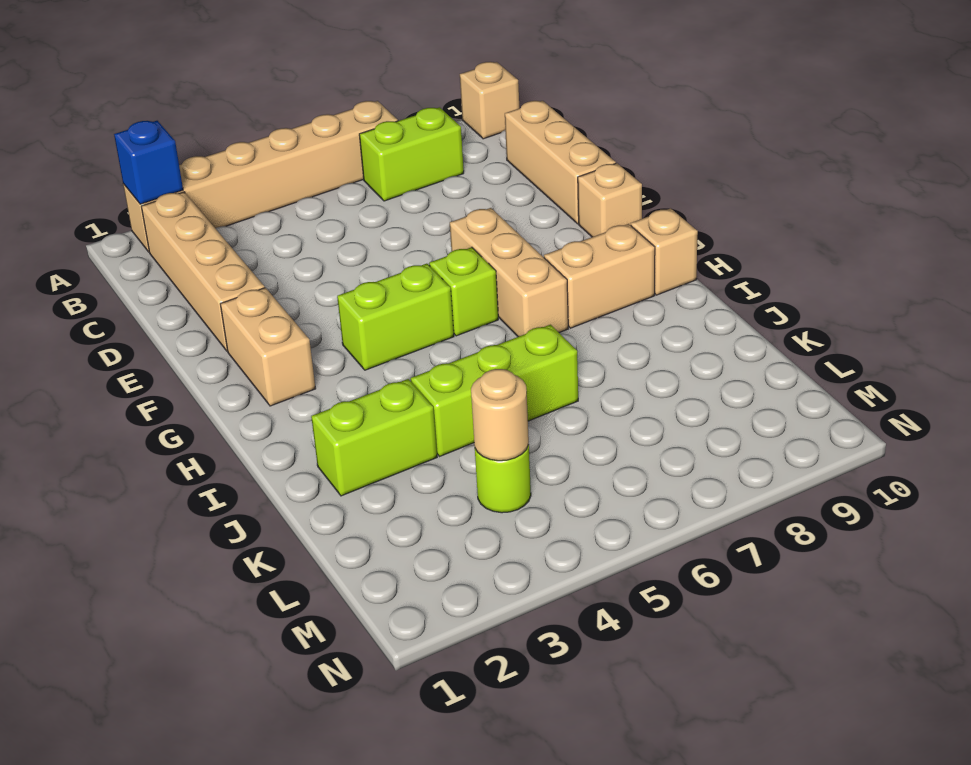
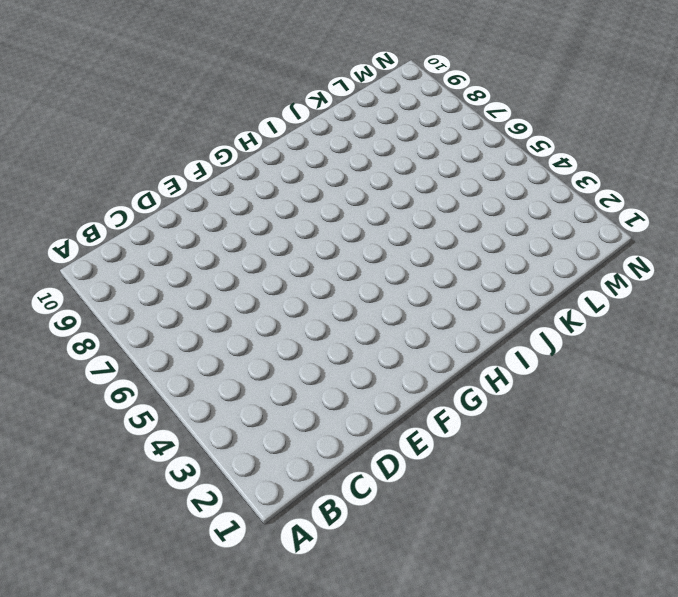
none -> tan 1x6 brick [123,101,398,252]
none -> tan 1x1 brick [460,62,519,139]
none -> tan 1x4 brick [141,192,265,351]

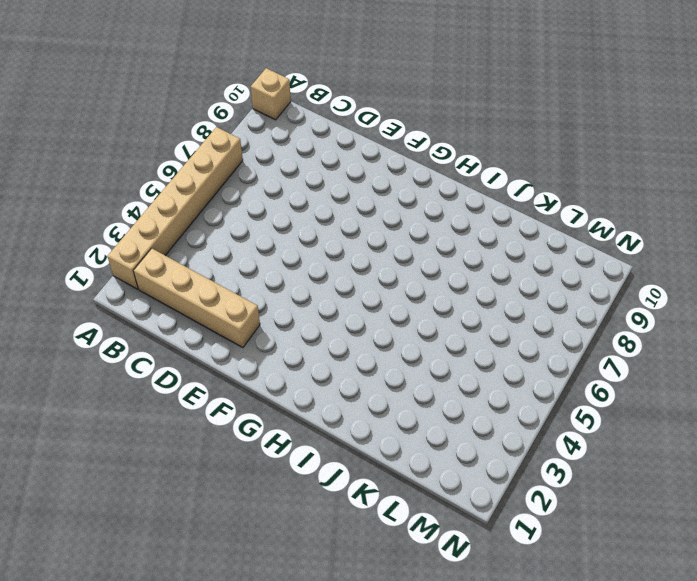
none -> lime 1x2 brick [359,107,464,201]
none -> tan 1x3 brick [505,101,616,224]
none -> tan 1x2 brick [220,288,316,406]

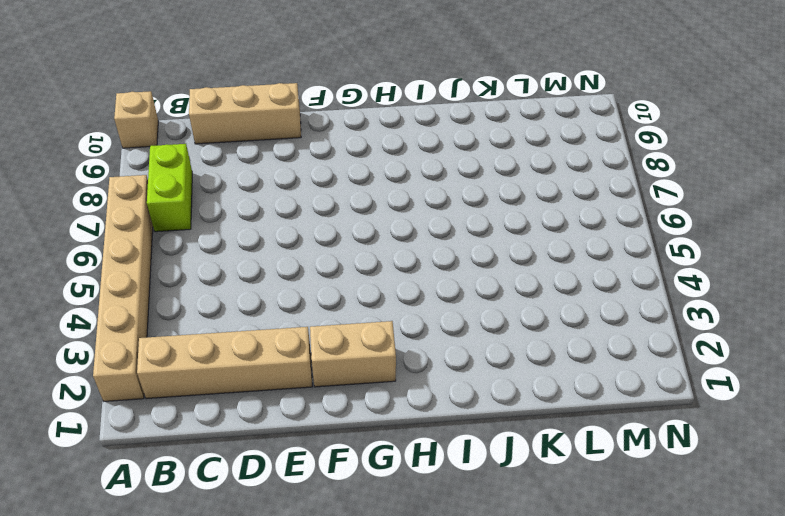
none -> tan 1x3 brick [450,208,568,337]
none -> tan 1x1 brick [578,163,642,237]
none -> lime 1x2 brick [337,264,454,370]

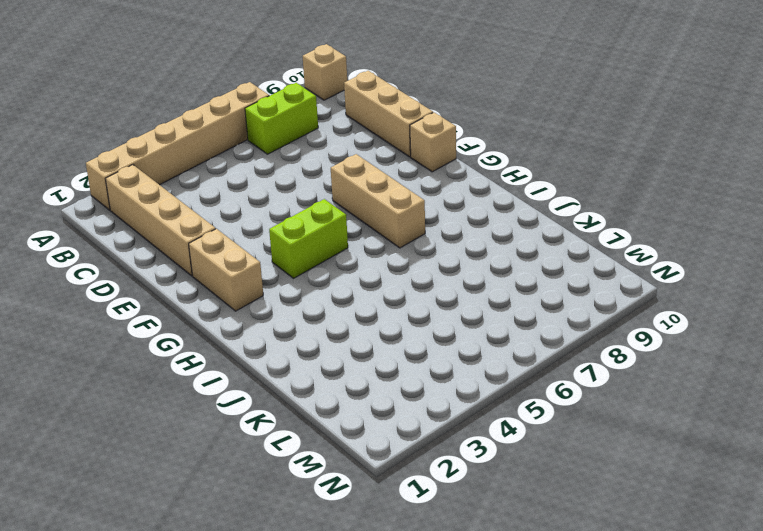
none -> lime 1x1 brick [429,247,498,336]
none -> tan 1x2 brick [544,224,655,328]
none -> tan 1x1 brick [631,208,698,295]

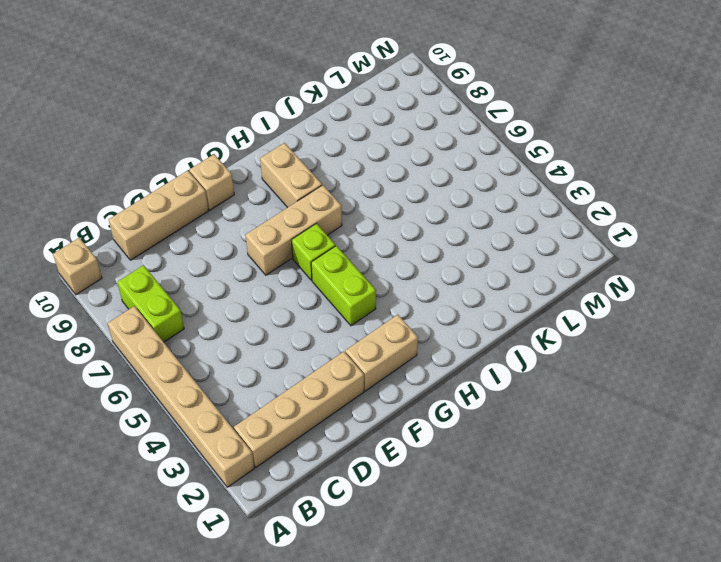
none -> tan 1x1 brick [631,208,698,295]
none -> lime 1x2 brick [311,379,437,496]
none -> lime 1x3 brick [411,325,578,456]

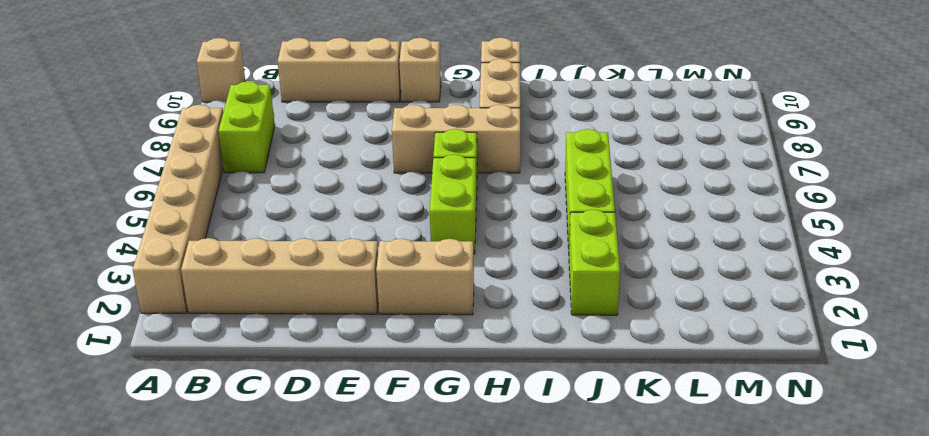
none -> lime 1x1 round brick [475,445,531,513]
none -> blue 1x1 brick [114,121,183,204]
none -> tan 1x1 round brick [471,369,529,461]

